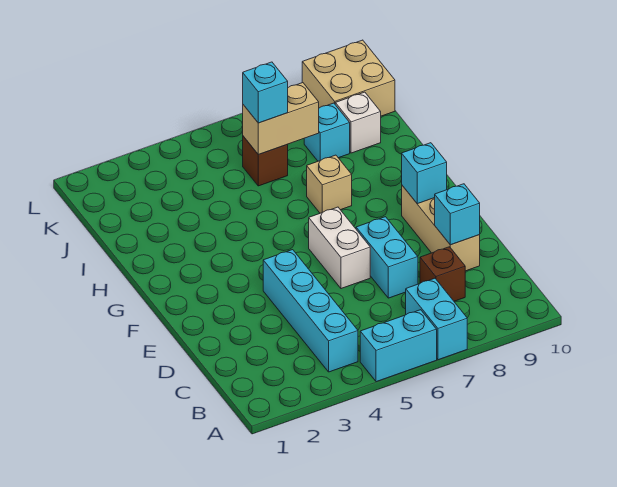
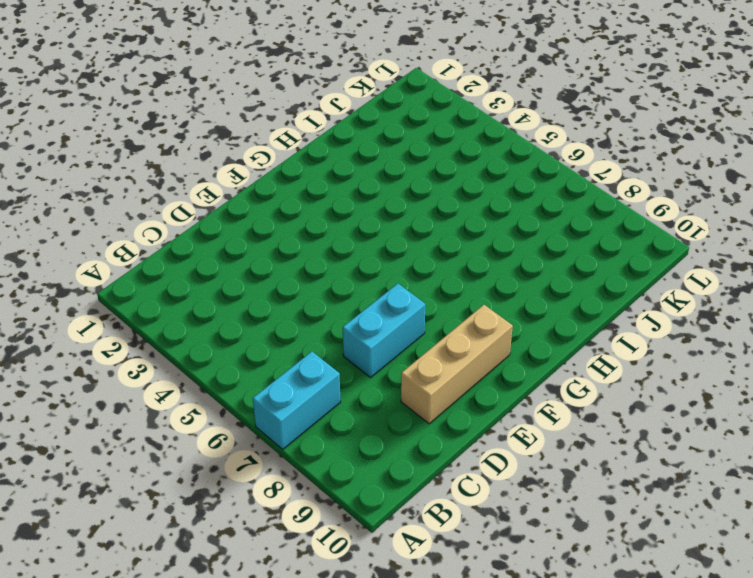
none -> cyan 1x2 brick [360,310,437,382]
none -> cyan 1x4 brick [263,250,358,372]
none -> brown 1x1 brick [420,247,465,301]

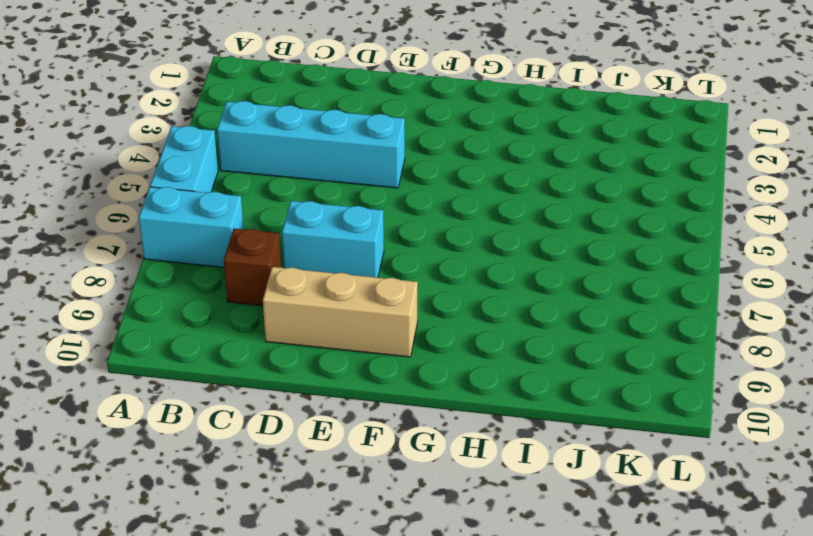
none -> white 1x2 brick [309,207,370,289]
none -> tan 1x1 brick [307,155,352,213]
none -> brown 1x1 brick [243,136,288,186]

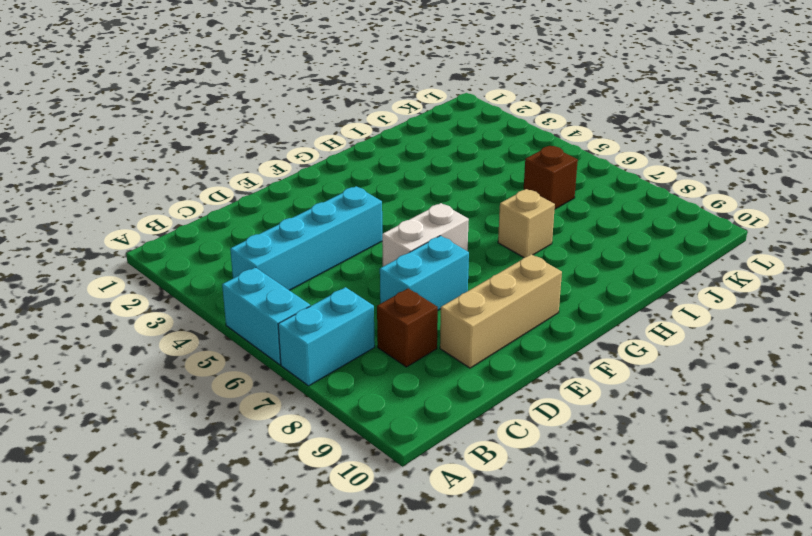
none -> cyan 1x1 brick [304,103,350,161]
none -> white 1x1 brick [335,92,381,153]
none -> tan 2x2 brick [302,40,395,116]

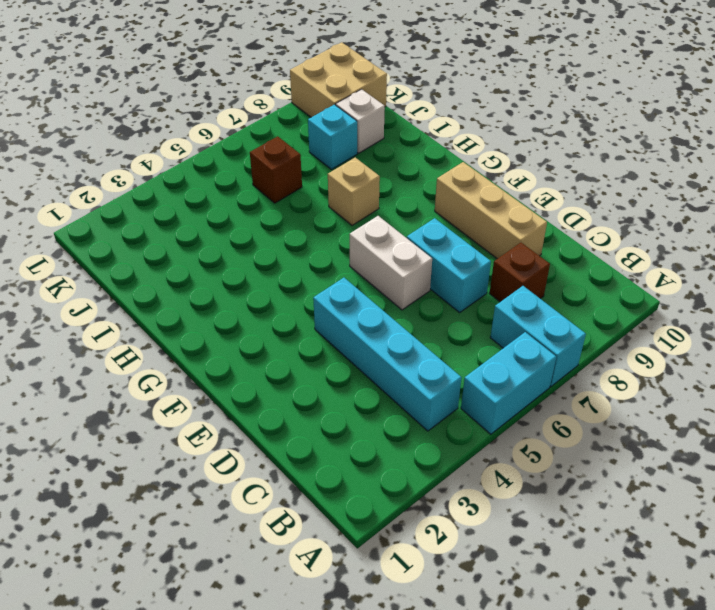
none -> cyan 1x1 brick [435,184,480,245]
none -> cyan 1x1 brick [402,143,447,204]
none -> tan 1x2 brick [243,83,319,155]

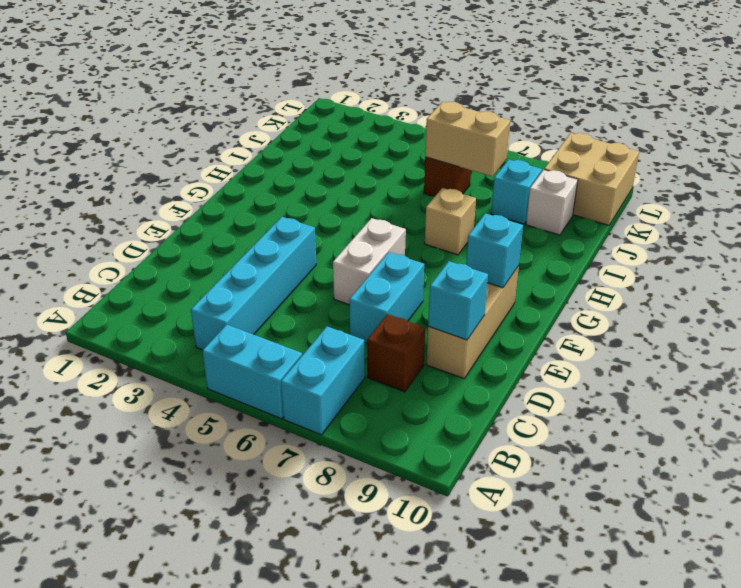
none -> cyan 1x1 brick [243,62,288,123]

